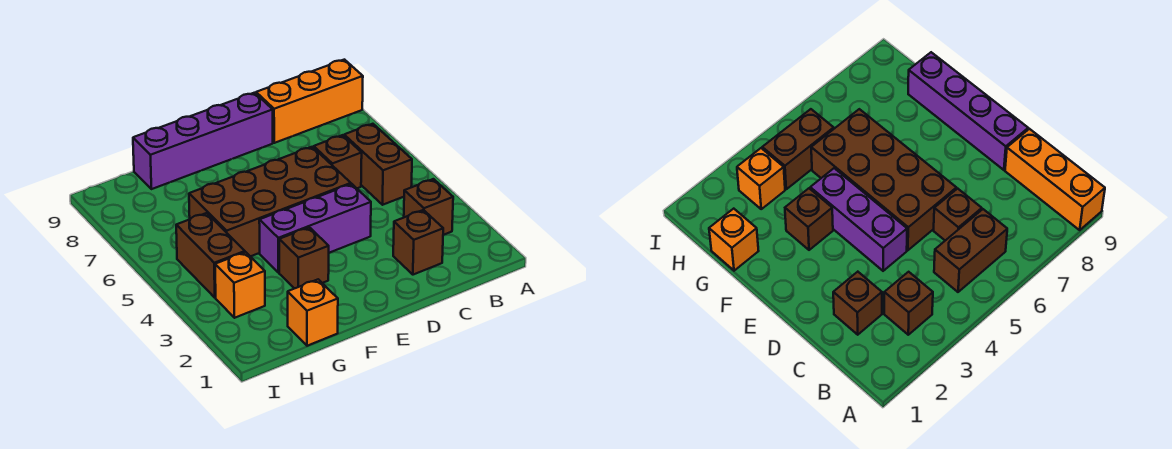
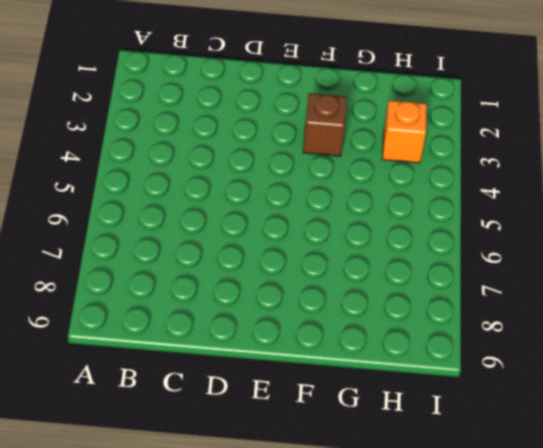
none -> orange 1x3 brick [256,60,363,143]
none -> brown 1x1 brick [404,179,453,235]
none -> brown 1x2 brick [344,124,412,205]

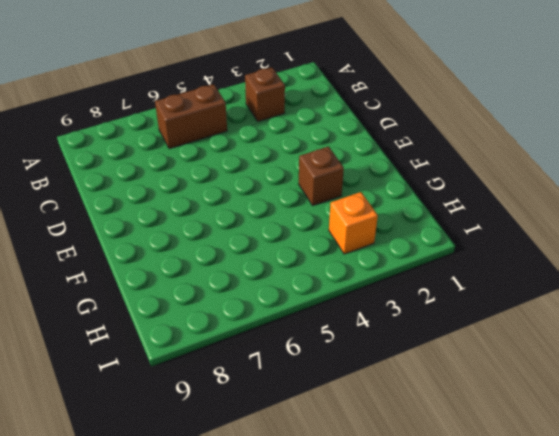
none -> orange 1x3 brick [256,60,363,143]
none -> brown 1x1 brick [393,210,443,275]
none -> brown 1x1 brick [314,135,362,188]

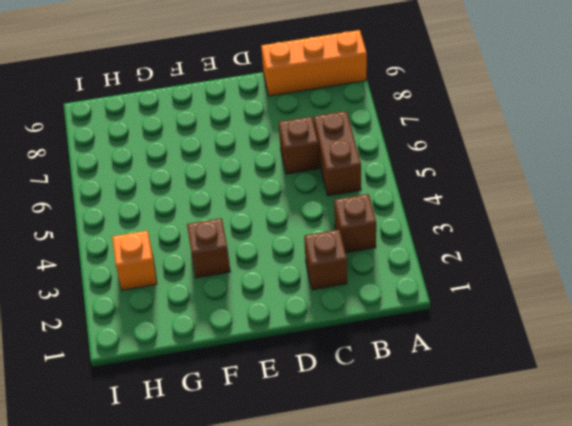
none -> purple 1x3 brick [259,184,371,273]
none -> brown 2x4 brick [189,147,351,256]
none -> purple 1x4 brick [133,93,273,189]

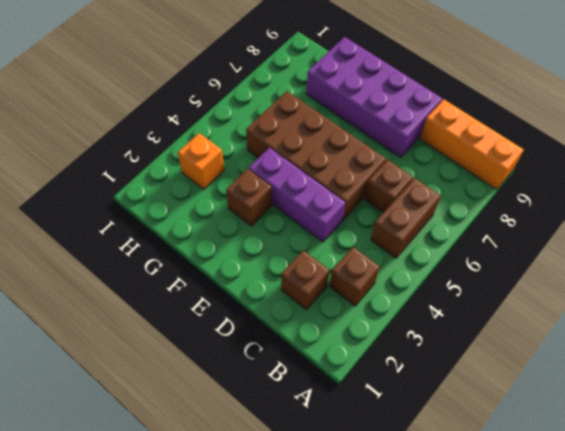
purple 2x4 brick [306,37,442,158] -> purple 1x4 brick [133,93,273,189]
none -> orange 1x1 brick [288,279,338,346]
none -> brown 1x2 brick [176,213,245,298]

